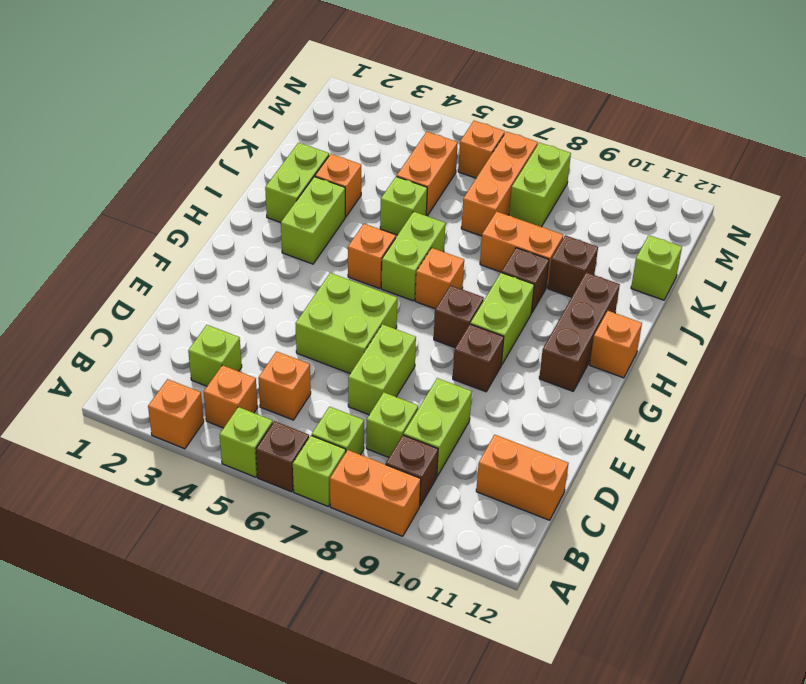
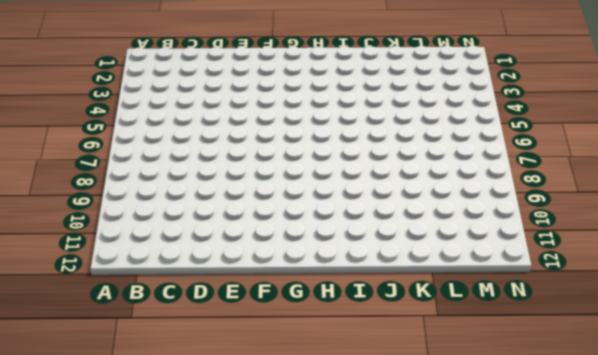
none -> orange 1x1 brick [148,379,204,449]
none -> lime 1x1 brick [220,407,273,477]
none -> brown 1x1 brick [256,421,309,492]
none -> lime 1x1 brick [293,435,346,507]

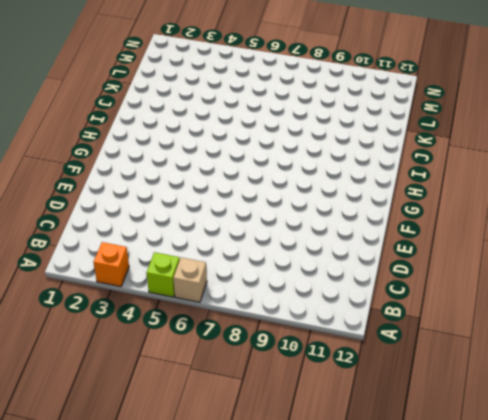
tan 1x1 brick [173,257,207,302] -> brown 1x1 brick [256,421,309,492]
none -> lime 1x1 brick [293,435,346,507]
none -> orange 1x2 brick [330,450,421,536]
none -> orange 1x1 brick [204,365,258,428]
none -> lime 1x1 brick [312,407,364,455]

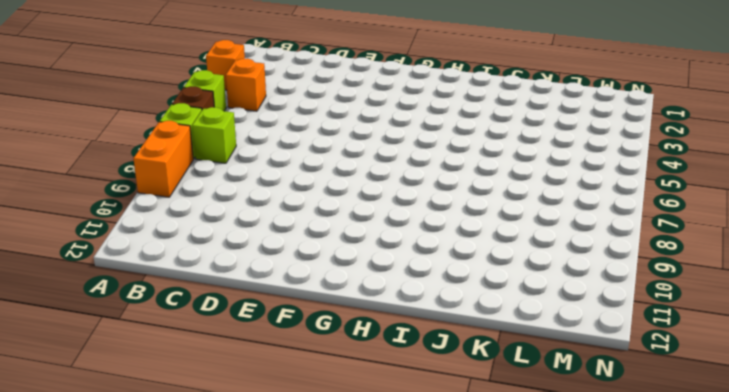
none -> brown 1x1 brick [386,435,438,506]
none -> lime 1x1 brick [188,325,242,386]
none -> orange 1x1 brick [258,351,311,420]
none -> lime 1x1 brick [366,392,418,457]

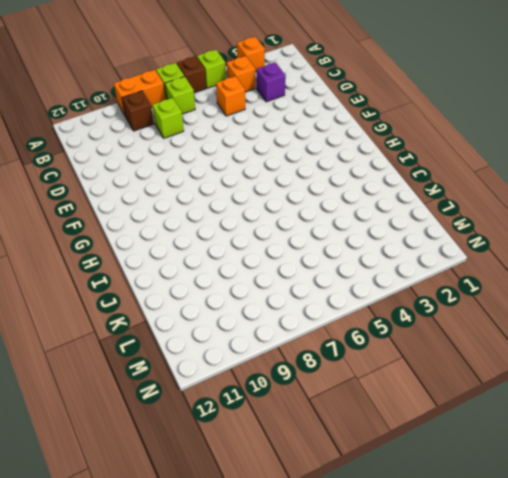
purple 1x1 brick [257,63,286,102] -> lime 1x1 brick [188,325,242,386]
none -> lime 1x2 brick [404,378,472,476]
none -> orange 1x2 brick [476,435,568,520]
none -> lime 1x2 brick [348,324,416,415]
none -> lime 2x2 brick [295,273,397,374]

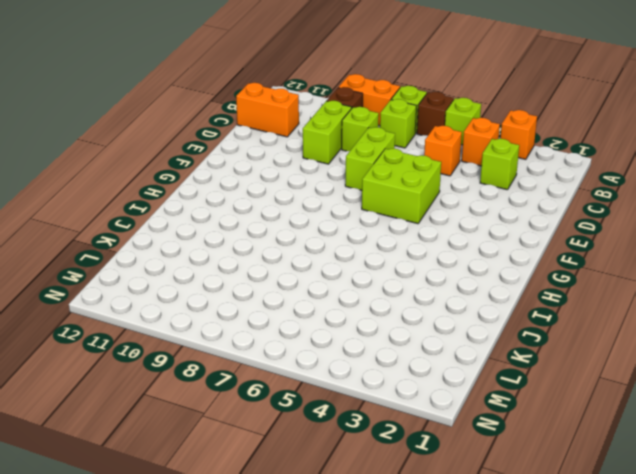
none -> brown 1x1 brick [453,324,504,392]
none -> brown 1x1 brick [434,285,484,348]
none -> lime 1x2 brick [470,273,534,365]
none -> brown 1x3 brick [539,272,620,391]

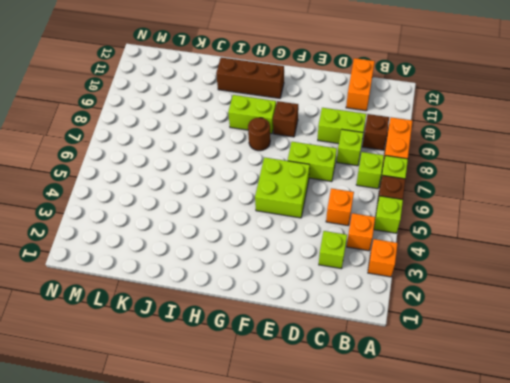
brown 1x1 round brick [248,118,270,151] -> brown 1x1 brick [434,285,484,348]
none -> lime 1x2 brick [281,177,345,264]
none -> orange 1x1 brick [348,224,396,288]
none -> lime 1x2 brick [381,212,446,301]
none -> orange 1x1 brick [415,248,464,309]

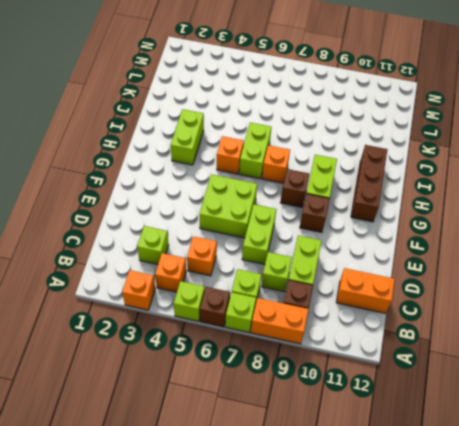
none -> orange 1x1 brick [590,311,642,378]
none -> lime 1x2 brick [265,143,329,223]
none -> brown 1x1 brick [501,248,549,313]
none -> orange 1x1 brick [315,154,361,217]

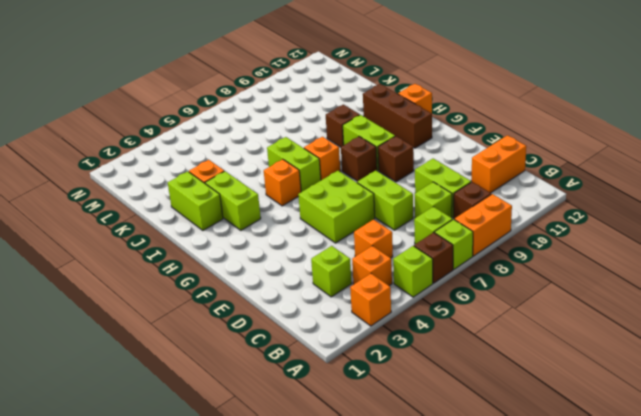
none -> lime 1x1 brick [380,177,427,235]
none -> orange 1x2 brick [480,212,563,288]
none -> brown 1x1 brick [548,235,598,297]
none -> orange 1x2 brick [397,132,458,216]

